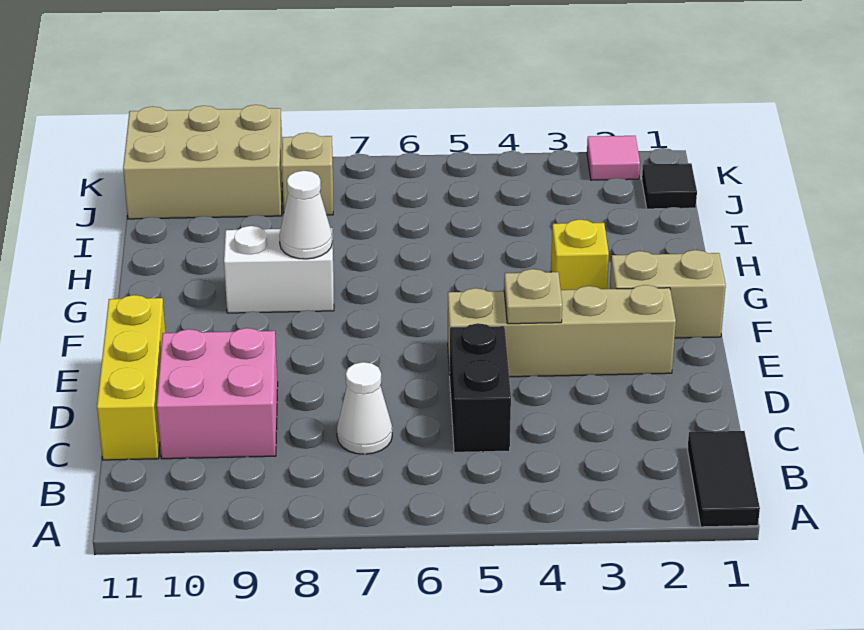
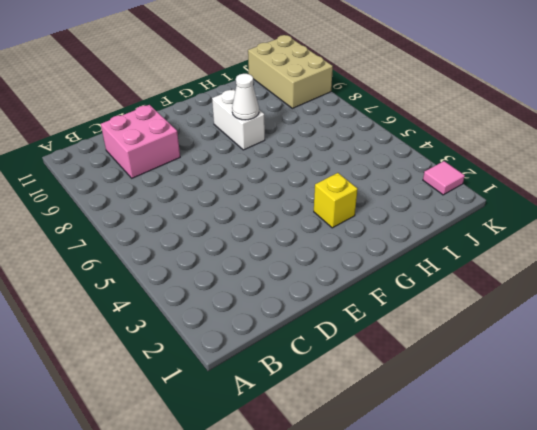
none -> black 1x2 tile [688,431,760,527]
none -> black 1x2 brick [450,323,511,452]
none -> white 1x1 cone [337,362,392,454]

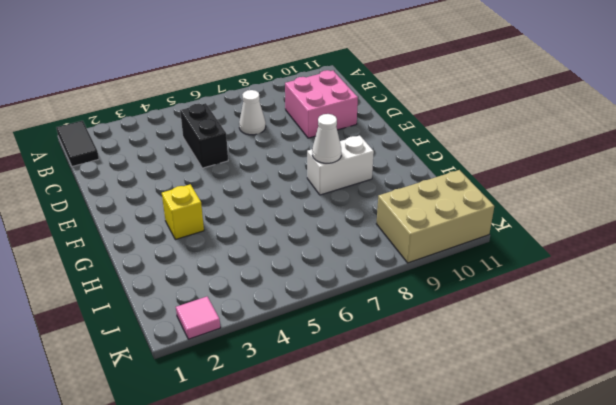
none -> yellow 1x3 brick [97,295,166,460]
none -> tan 1x4 brick [448,285,676,377]
none -> tan 1x2 brick [610,250,726,338]

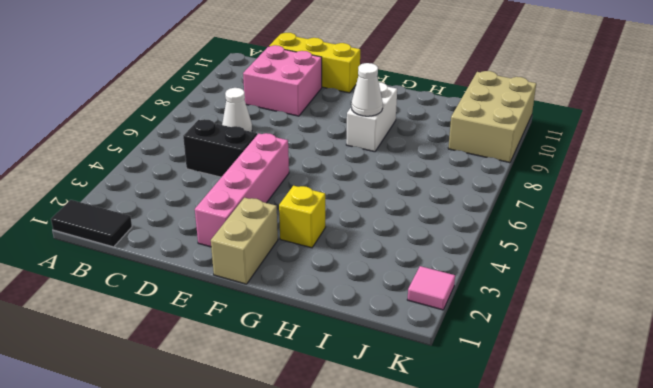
pink 1x4 brick [195,133,289,247] -> tan 1x4 brick [448,285,676,377]
none -> black 1x1 tile [642,163,697,209]
none -> tan 1x1 brick [282,133,333,215]
none -> tan 1x1 plate [504,269,562,324]

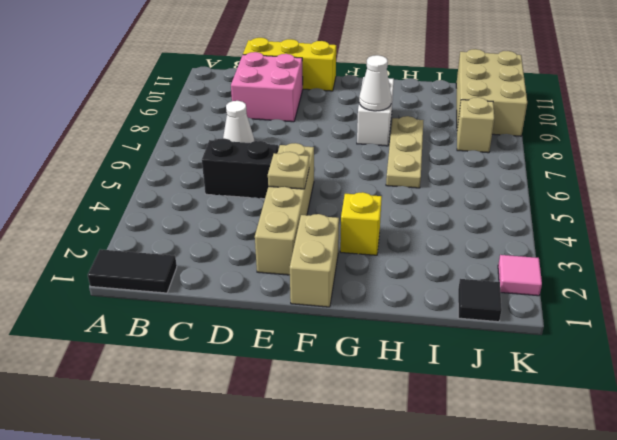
tan 1x3 plate [386,116,424,188] -> none

